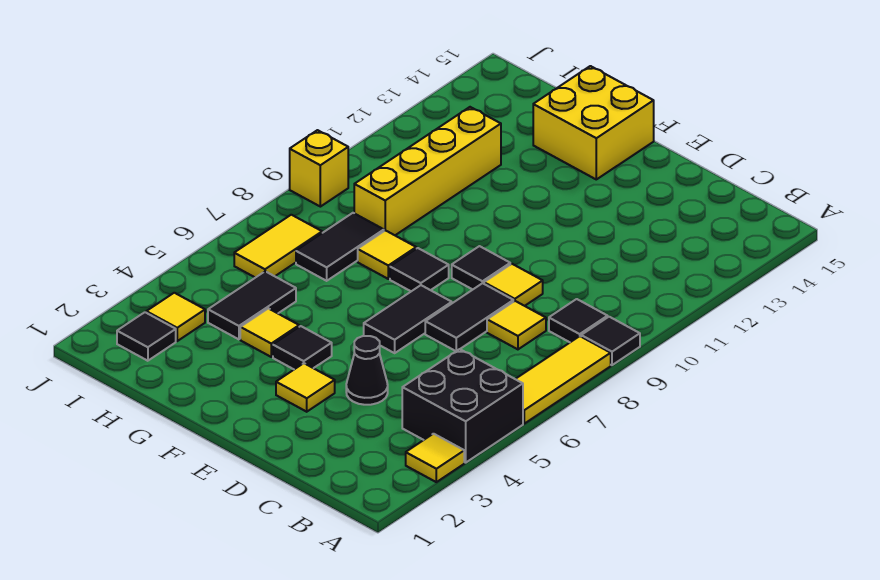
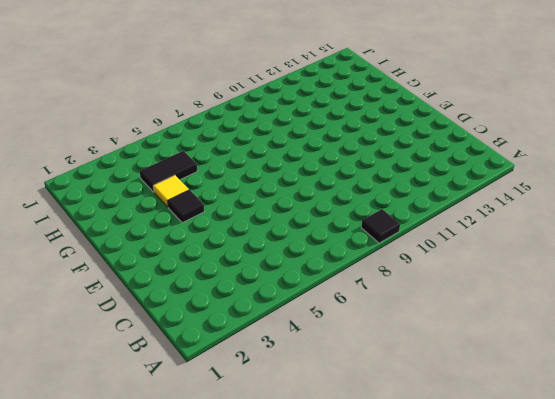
none -> yellow 1x1 tile [406,434,464,482]
none -> black 2x2 brick [402,349,523,463]
none -> yellow 1x3 tile [516,336,611,424]

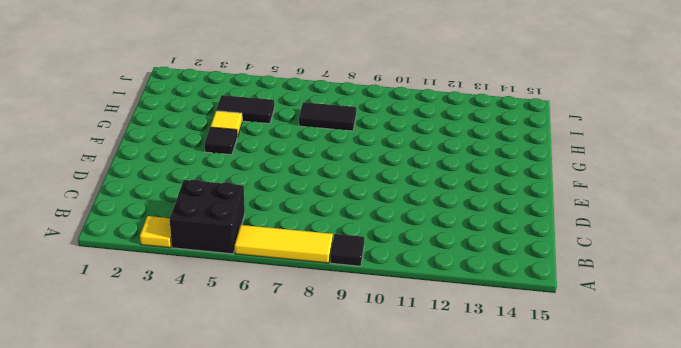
none -> black 1x1 tile [549,299,608,342]
none -> yellow 1x1 tile [487,301,546,349]
none -> black 1x1 cone [346,336,388,405]

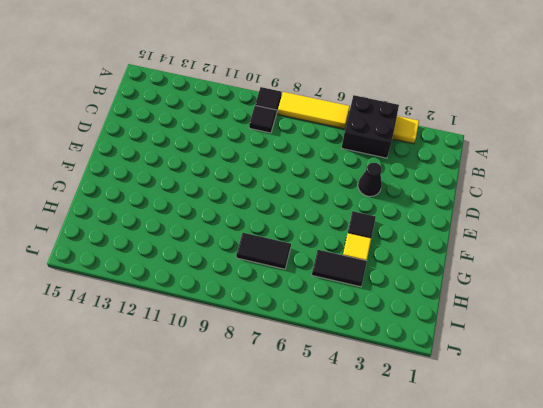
none -> yellow 1x1 tile [487,301,546,349]
none -> black 1x2 tile [425,283,513,351]
none -> yellow 1x1 tile [484,264,543,306]

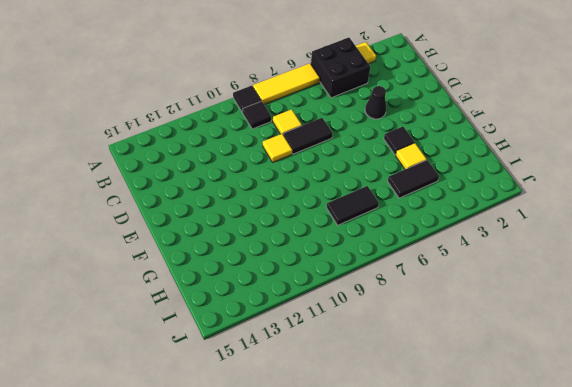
none -> yellow 1x1 tile [276,363,335,412]
none -> black 1x2 tile [364,285,452,353]
none -> black 1x1 tile [452,246,510,289]

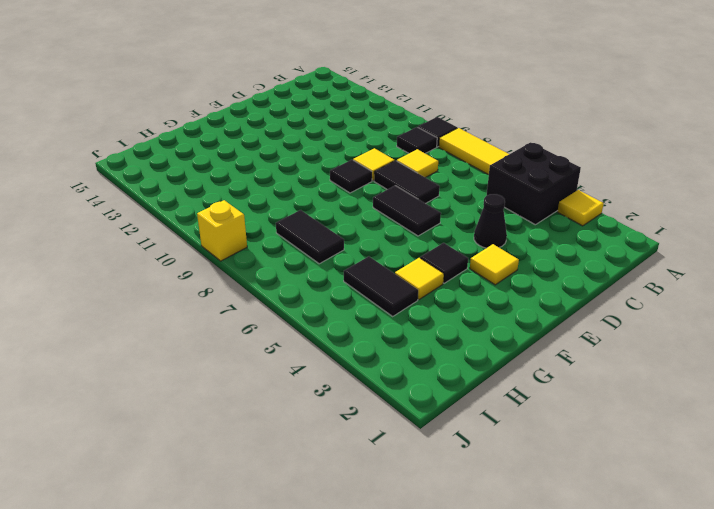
none -> black 1x1 tile [390,248,449,291]
none -> yellow 2x2 brick [533,66,654,179]
none -> yellow 1x1 tile [358,230,416,279]

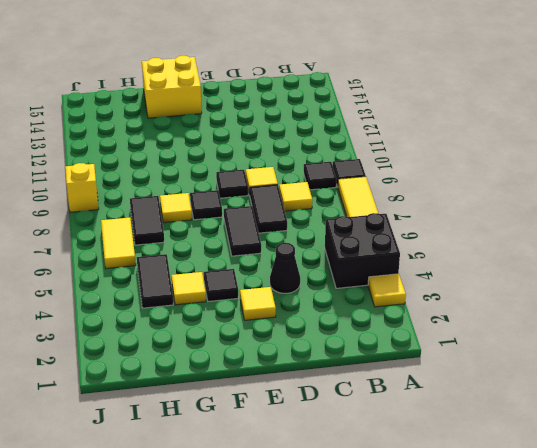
none -> yellow 1x4 brick [354,107,501,235]
none -> black 1x1 tile [117,312,176,361]
none -> yellow 1x1 tile [146,293,205,341]

